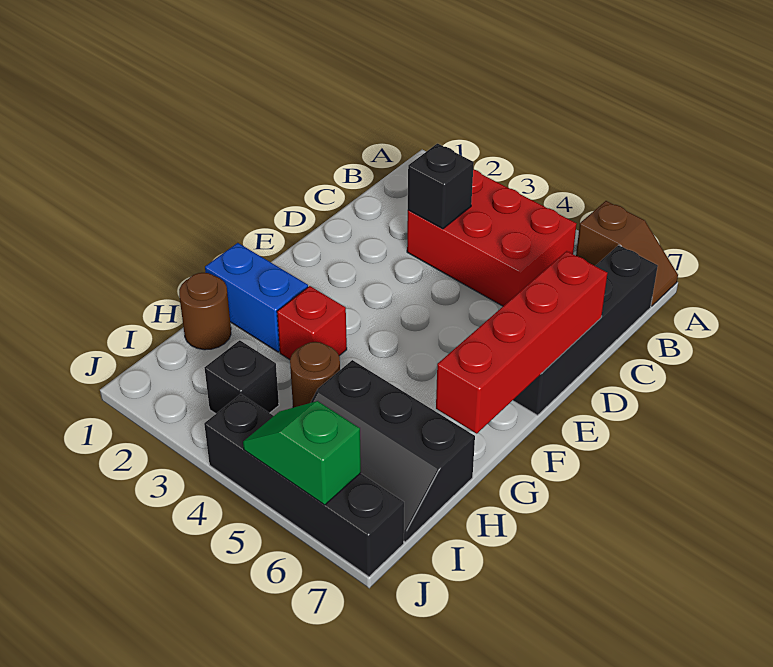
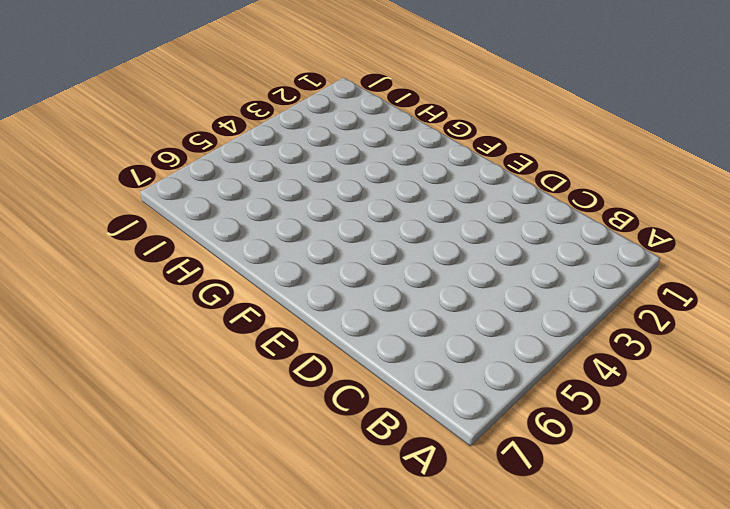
none -> brown 1x2 slope [576,201,678,306]
none -> red 2x3 brick [407,169,577,306]
none -> black 1x4 brick [513,245,658,415]

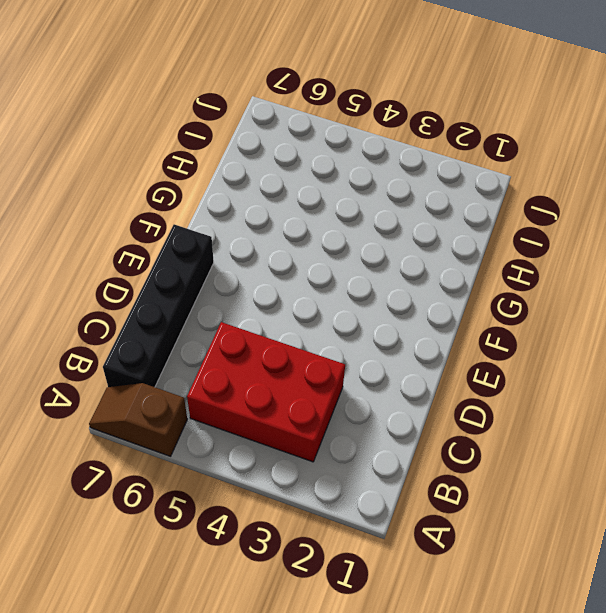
none -> blue 1x2 brick [205,243,308,352]
none -> red 1x1 brick [277,286,347,360]
none -> brown 1x1 round brick [179,273,231,350]

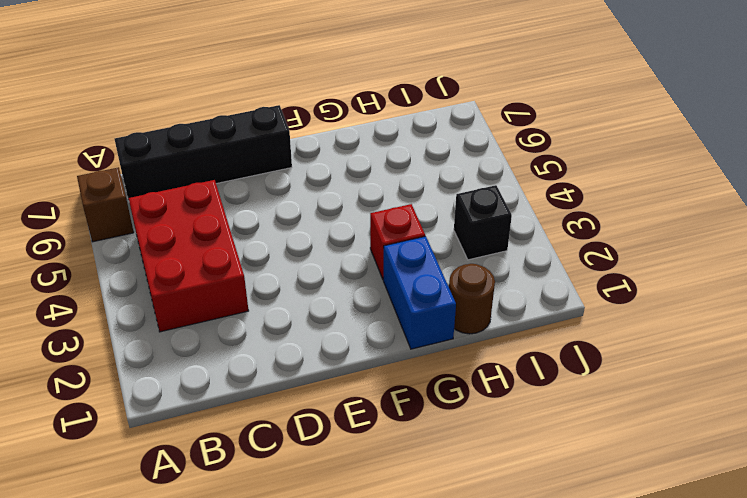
none -> brown 1x1 round brick [290,342,340,408]
none -> black 2x3 slope [311,360,475,542]
none -> black 1x4 brick [204,394,404,577]

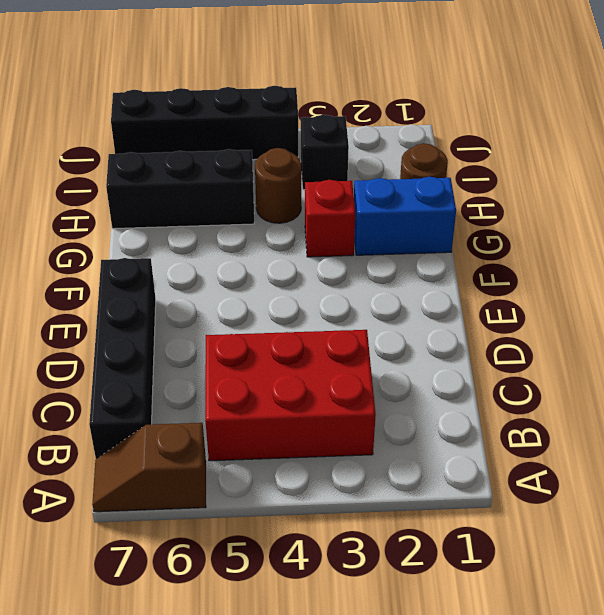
none -> black 1x1 brick [408,144,474,229]
none -> red 1x4 brick [436,251,608,434]
none -> green 1x2 slope [243,401,361,505]

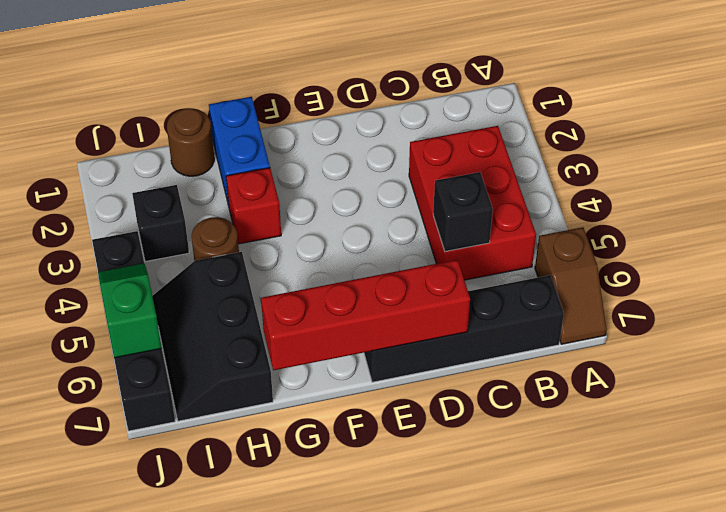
black 1x1 brick [433,172,493,251] -> black 1x1 brick moved to [408,144,474,229]

